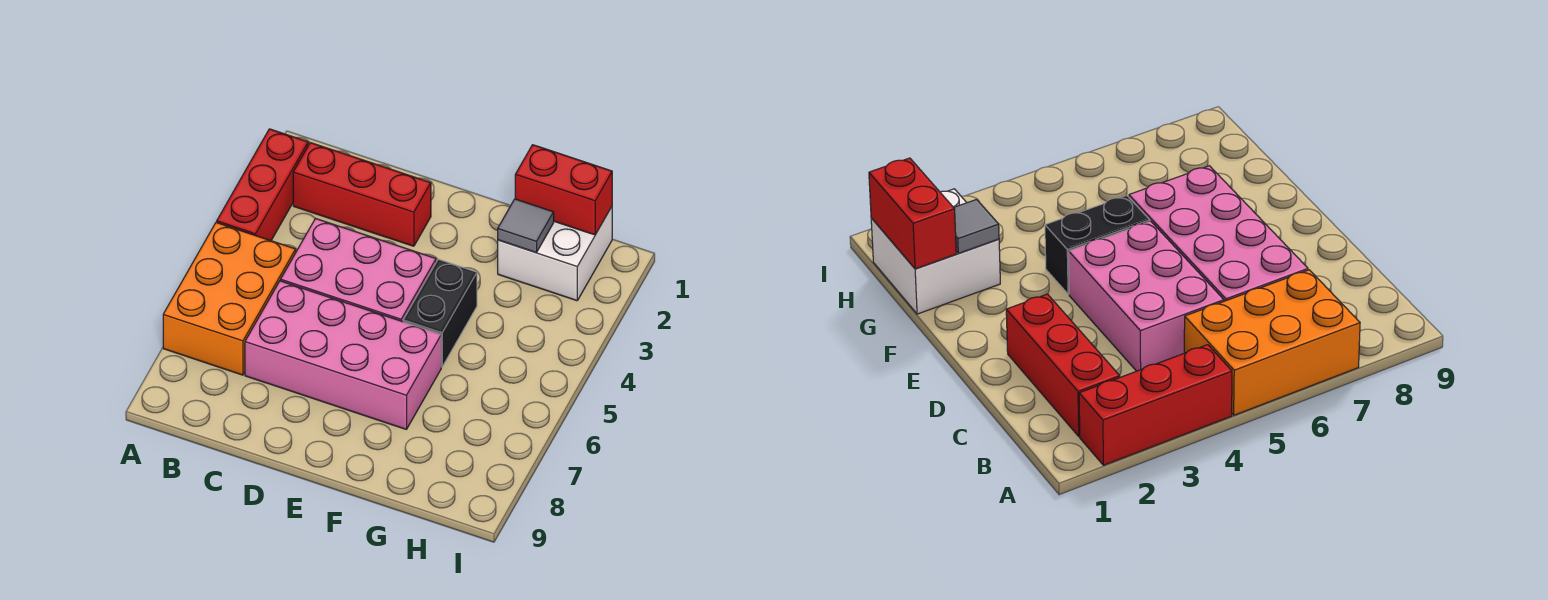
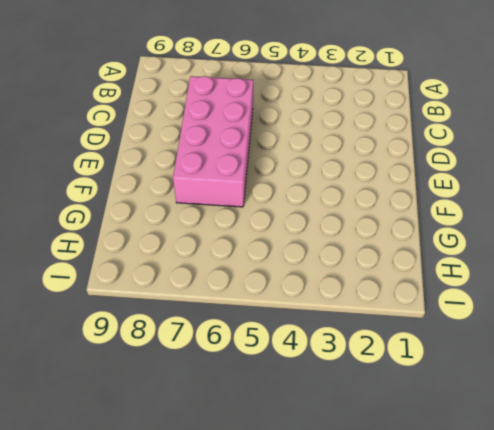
none -> red 1x3 brick [217,129,308,241]
none -> orange 2x3 brick [163,222,296,375]

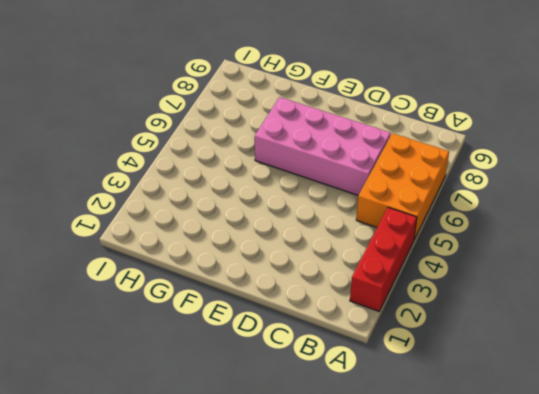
none -> red 1x3 brick [293,143,431,246]
none -> pink 2x3 brick [281,219,436,322]

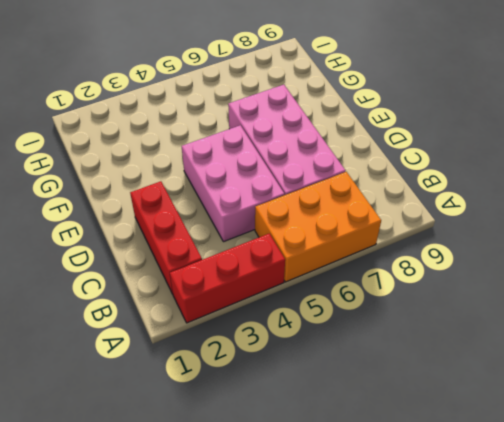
none -> black 1x2 brick [403,259,477,367]
none -> white 2x2 brick [498,207,612,301]

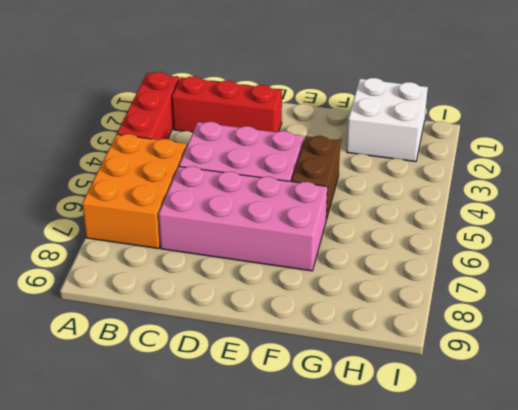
brown 1x2 brick [292,136,340,220] -> black 1x2 brick [403,259,477,367]
none -> red 1x2 brick [515,145,612,235]
none -> grey 1x1 tile [498,199,554,253]

